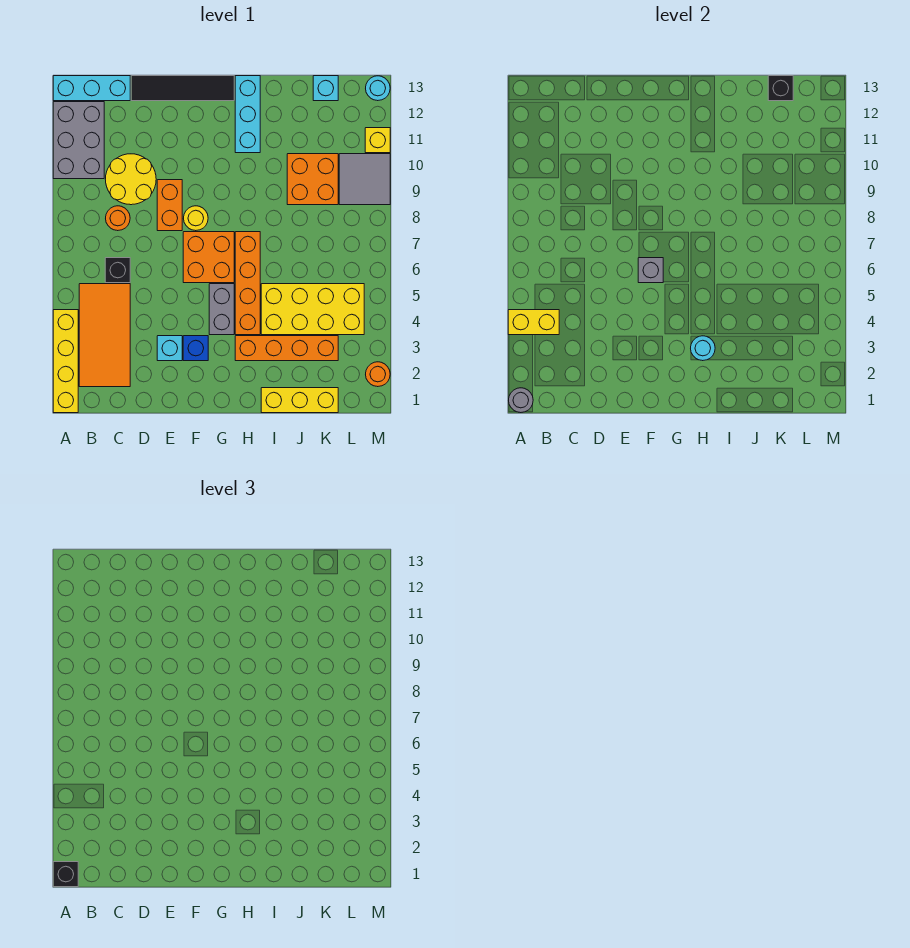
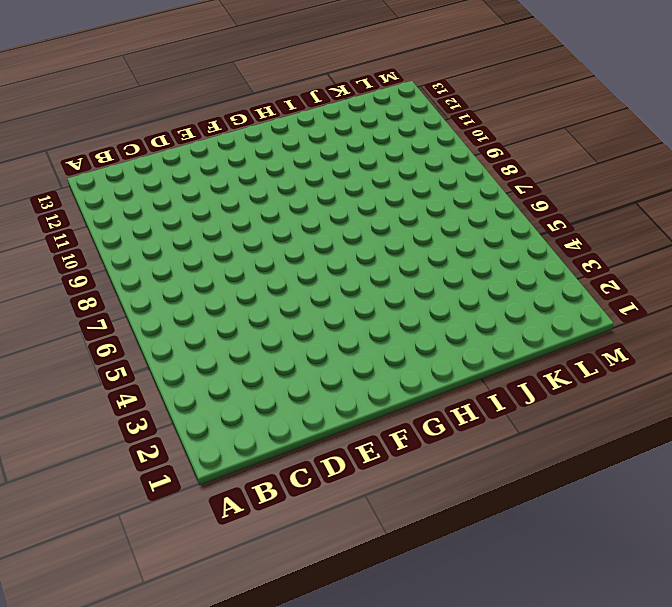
none -> yellow 1x4 brick [53,310,78,413]
none -> grey 2x3 brick [53,102,104,179]
none -> cyan 1x3 brick [53,76,130,101]
none -> orange 2x4 tile [79,284,130,387]

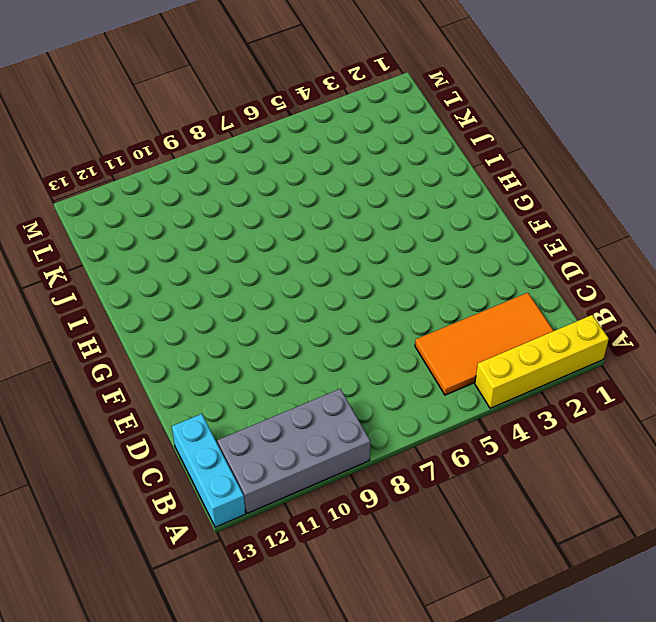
grey 2x4 brick [217,389,370,513] -> grey 2x3 brick [53,102,104,179]
none -> black 1x1 brick [105,258,130,283]
none -> orange 1x1 round brick [106,206,130,231]
none -> yellow 2x2 round brick [105,154,156,205]
none -> black 1x4 tile [131,76,234,101]

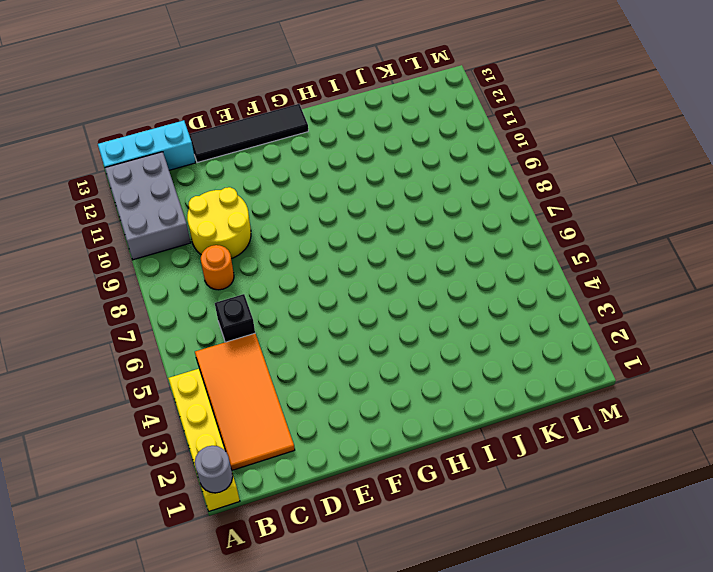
none -> cyan 1x1 brick [157,336,182,361]
none -> orange 1x2 brick [157,180,182,231]
none -> blue 1x1 brick [183,336,208,361]
none -> orange 2x2 brick [183,232,234,283]

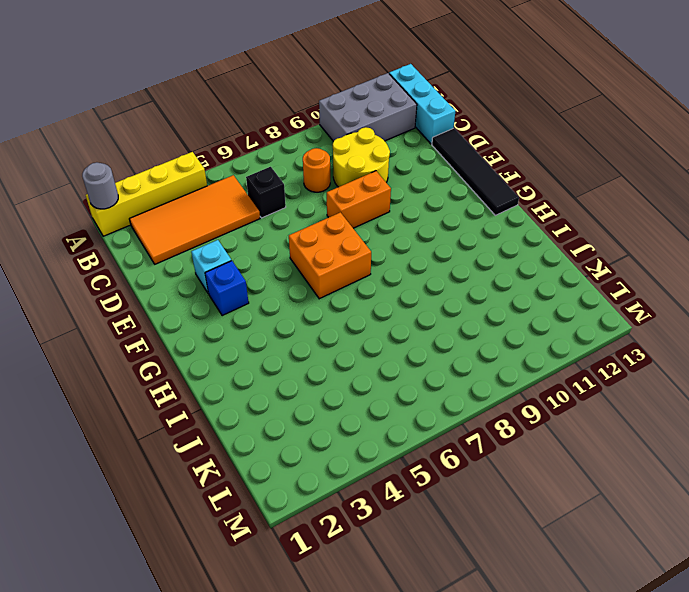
none -> yellow 1x1 round brick [184,206,208,231]
none -> grey 1x2 brick [209,284,234,335]
none -> orange 1x4 brick [235,336,338,361]
none -> orange 1x4 brick [235,232,260,335]

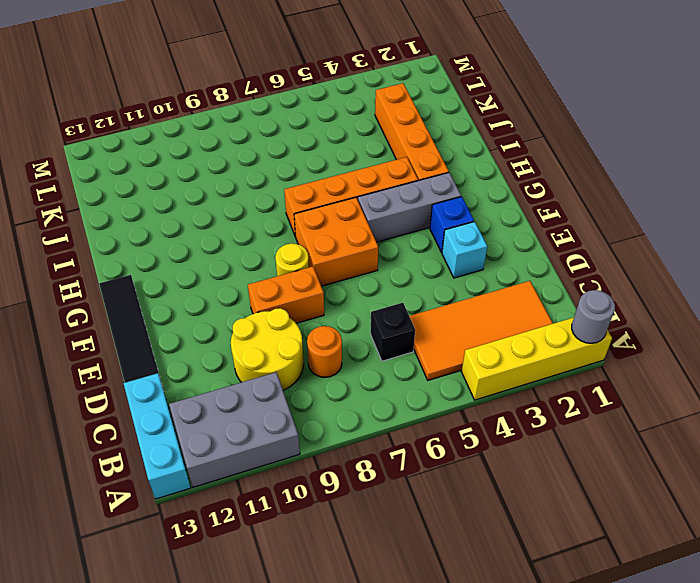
grey 1x3 brick [358,173,461,242] -> grey 1x2 brick [209,284,234,335]
none -> cyan 1x3 brick [235,76,260,153]
none -> yellow 1x3 brick [261,388,338,413]
none -> yellow 2x4 brick [261,284,364,335]
none -> orange 2x2 brick [287,154,338,205]

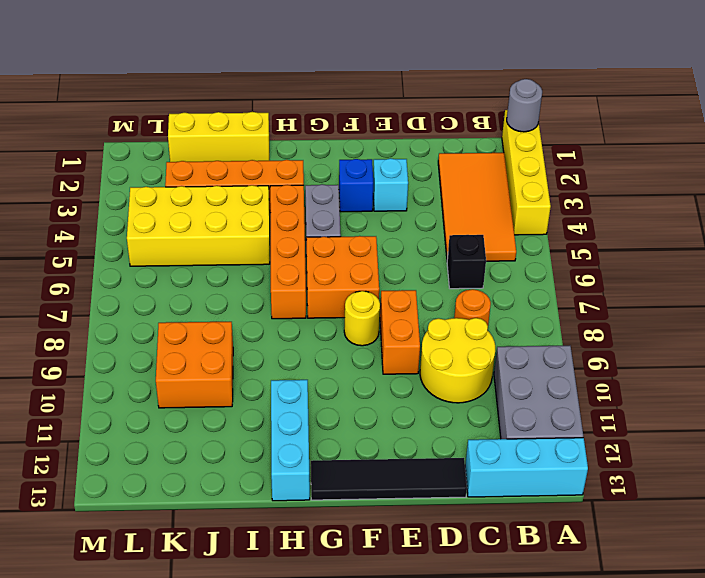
none -> cyan 1x1 brick [313,76,338,101]
none -> grey 2x2 tile [339,154,390,205]
none -> orange 1x1 round brick [366,362,390,387]
none -> yellow 1x1 brick [365,128,390,153]

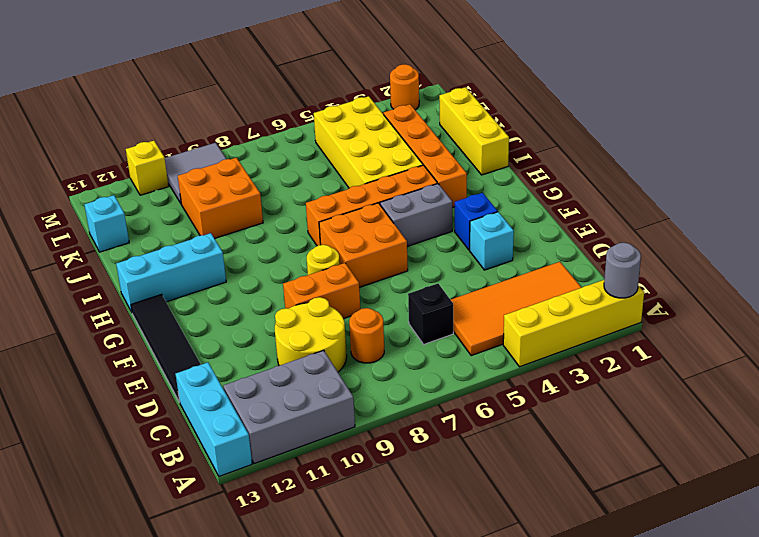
none -> cyan 1x1 round brick [366,76,390,101]
none -> yellow 1x2 brick [508,310,559,335]
none -> grey 1x1 brick [638,258,663,283]
none -> cyan 1x1 round brick [691,336,715,361]

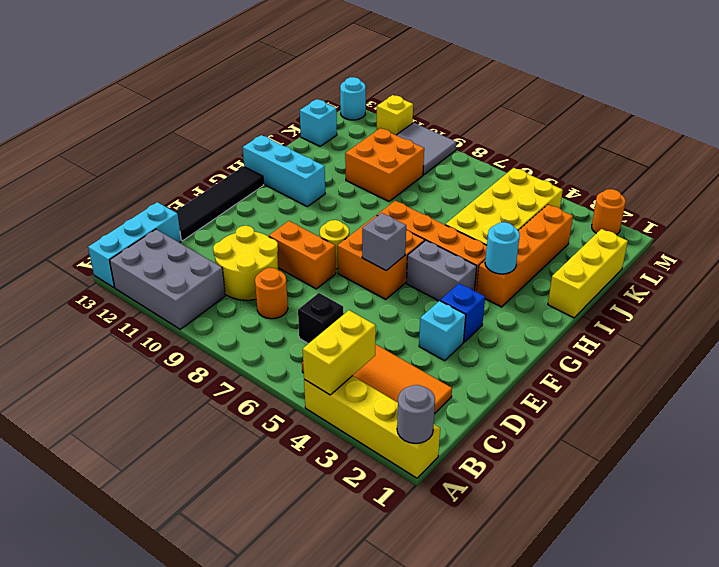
none -> black 1x1 brick [768,76,793,101]
none -> black 1x1 brick [53,862,78,887]

